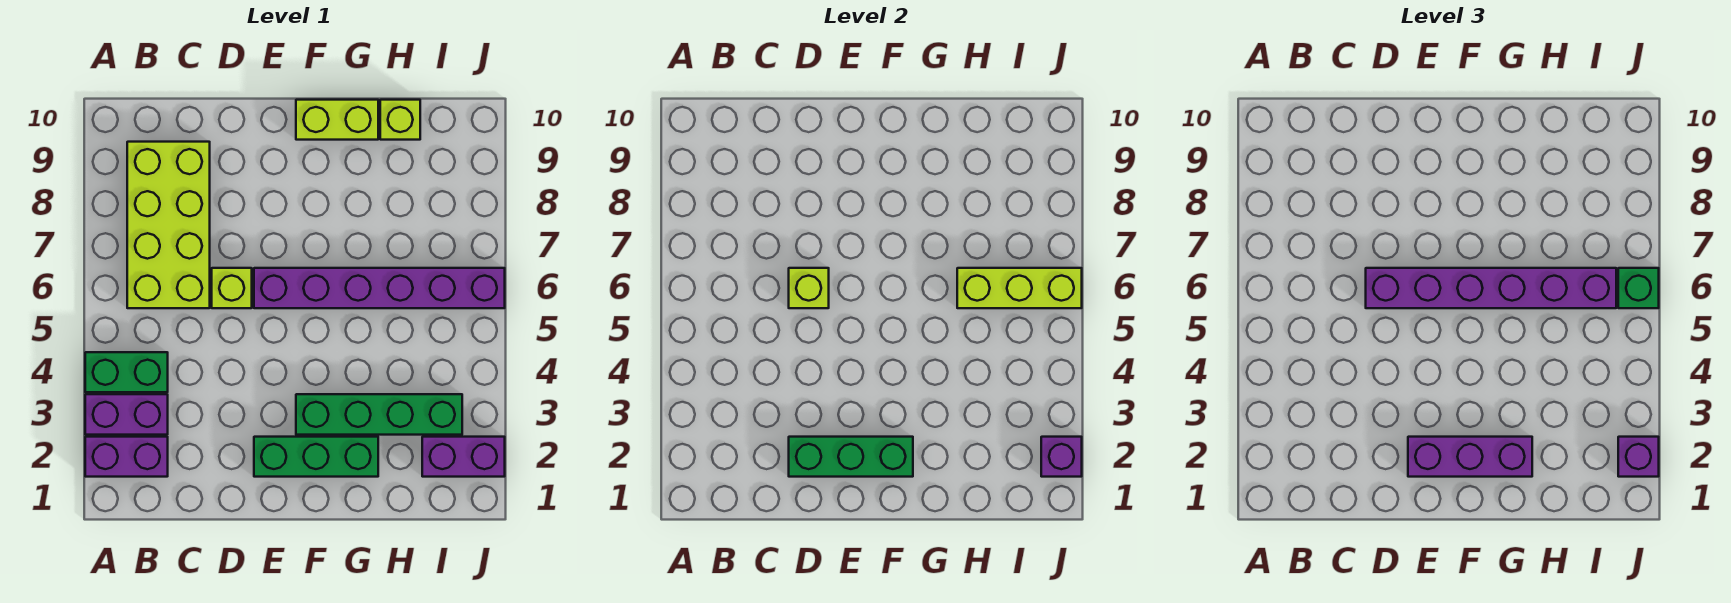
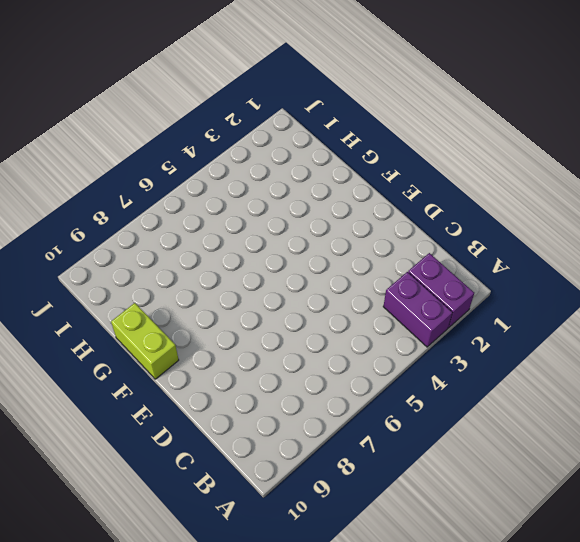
none -> green 1x2 brick [85,352,168,392]
none -> lime 2x4 brick [127,142,210,308]
none -> lime 1x1 brick [212,268,252,308]

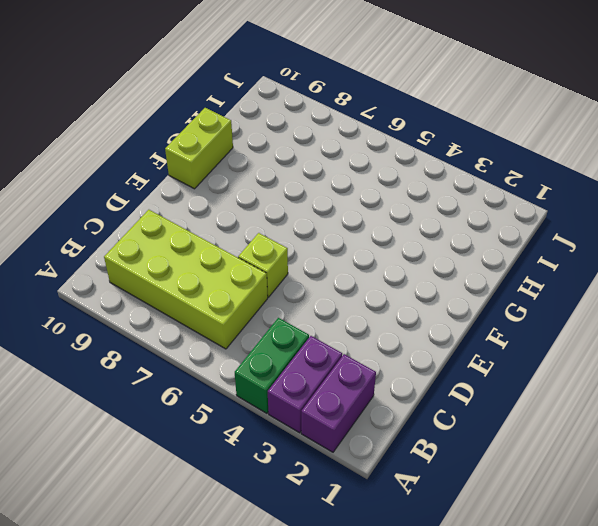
none -> green 1x3 brick [254,437,378,477]
none -> purple 1x6 brick [254,268,505,308]
none -> green 1x4 brick [296,394,462,435]

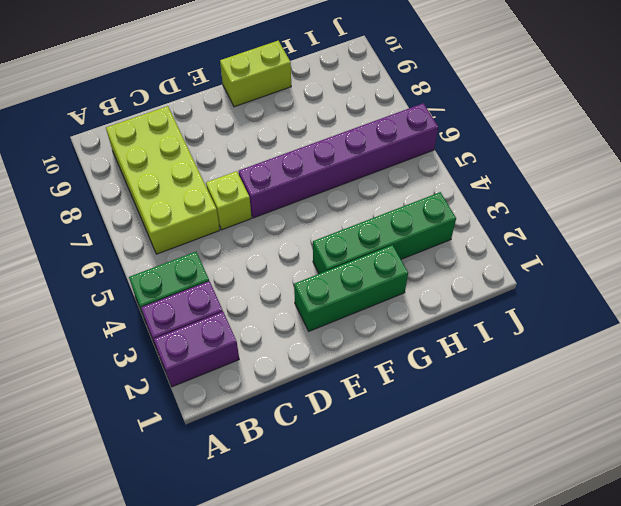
none -> lime 1x1 brick [380,100,420,140]
none -> purple 1x2 brick [422,437,505,477]
none -> green 1x3 brick [789,437,913,477]

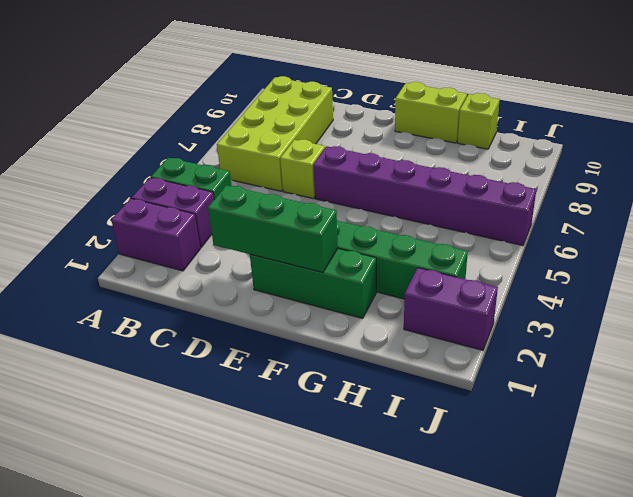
none -> lime 1x1 brick [789,268,829,308]
none -> lime 1x3 brick [957,268,1082,308]
none -> purple 1x1 brick [1041,437,1082,477]

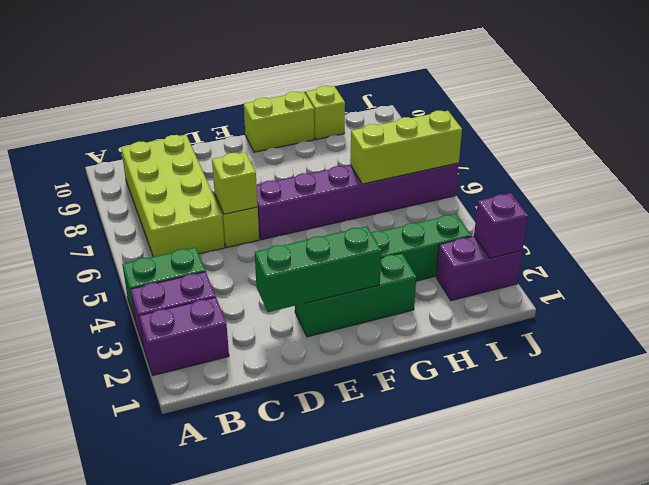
none -> purple 1x6 brick [1366,268,1616,308]
none -> purple 1x3 brick [1408,437,1532,477]
none -> purple 1x1 brick [1618,437,1659,477]

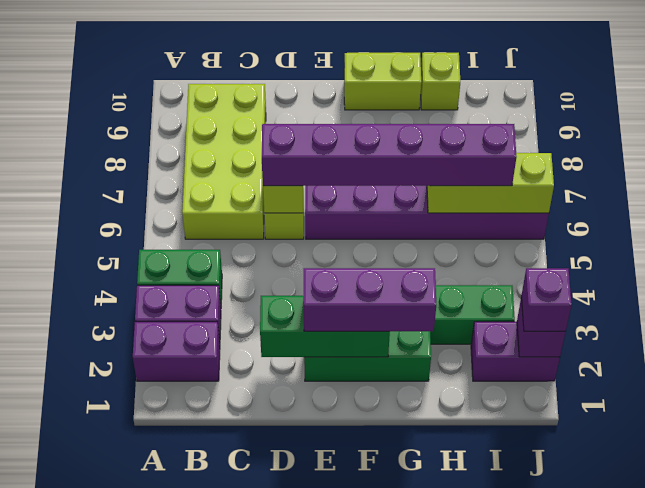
none -> green 1x1 brick [1618,268,1659,308]

